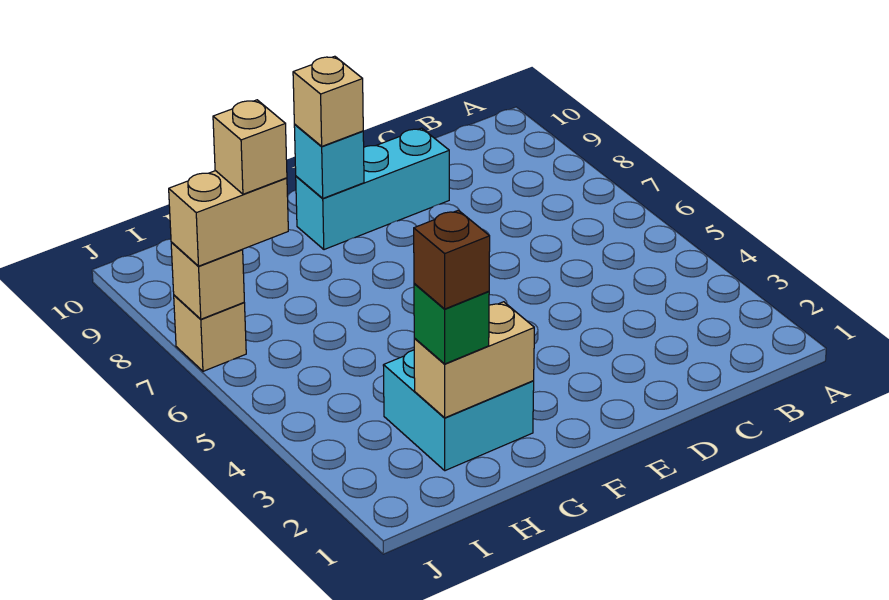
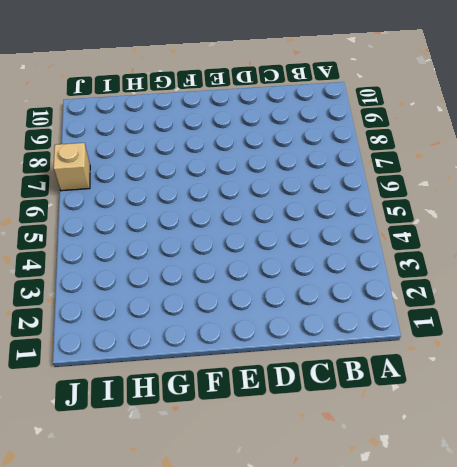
none -> cyan 1x3 brick [296,128,449,250]
none -> cyan 2x2 brick [383,350,534,471]

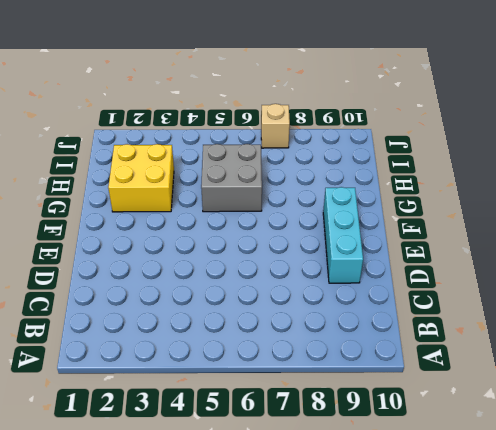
yellow 2x2 brick [108,144,174,212] -> cyan 2x2 brick [383,350,534,471]
grey 2x2 brick [201,144,262,212] -> none
none -> cyan 1x1 brick [294,125,364,198]
none -> tan 1x2 brick [414,302,534,418]

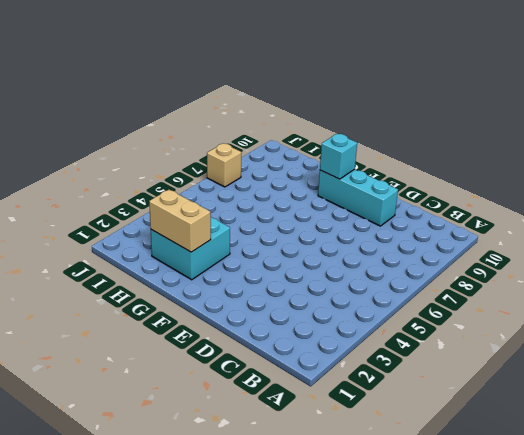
none -> tan 1x1 brick [171,242,244,319]
none -> tan 1x1 brick [293,56,363,146]

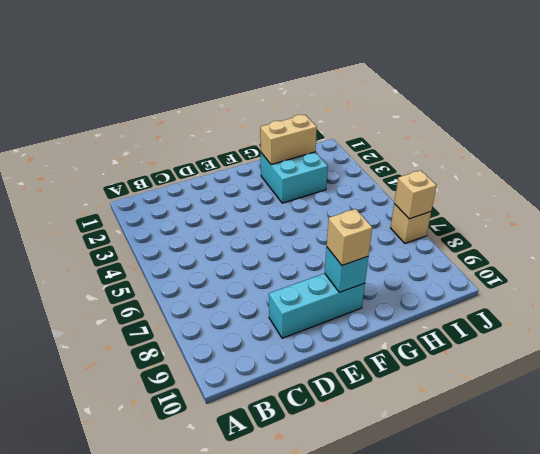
none -> green 1x1 brick [414,284,489,364]
none -> tan 1x2 brick [169,171,288,266]

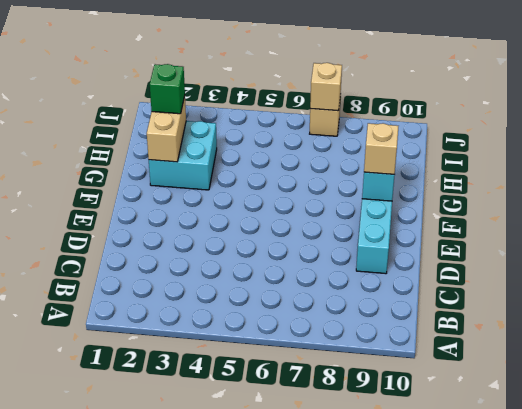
none -> tan 1x2 brick [169,171,288,266]
none -> brown 1x1 brick [414,210,490,309]

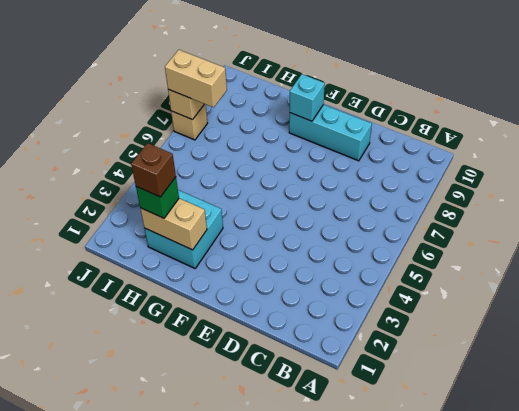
none -> tan 1x1 brick [293,56,363,146]
none -> tan 1x1 brick [213,100,287,194]

